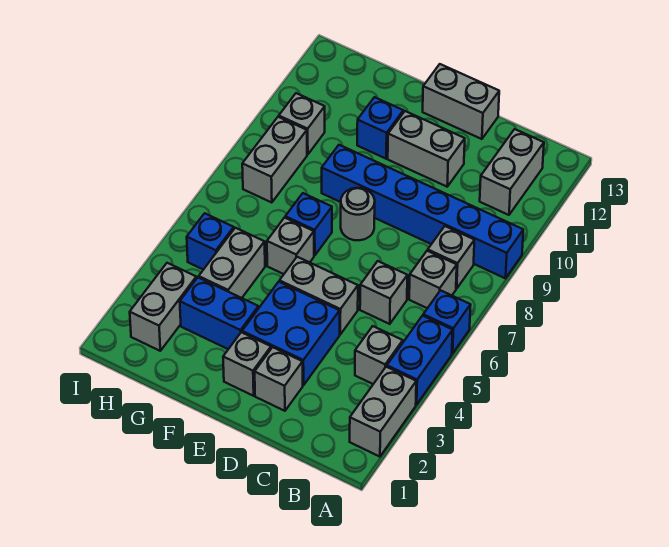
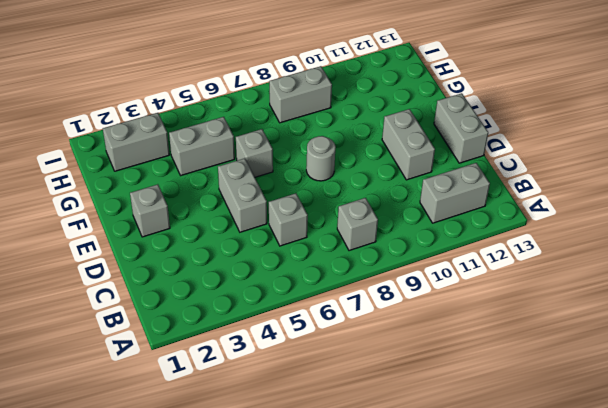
none -> grey 1x2 brick [350,367,416,457]
none -> blue 1x2 brick [387,316,453,405]
none -> blue 1x1 brick [423,290,471,354]

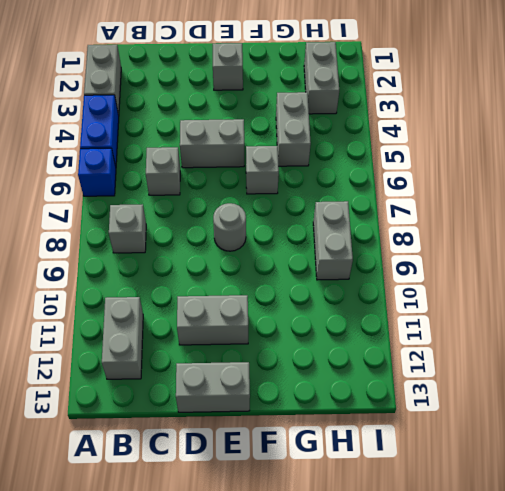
none -> blue 1x6 brick [322,145,523,278]
none -> grey 1x1 brick [355,326,403,384]
none -> grey 1x1 brick [409,251,457,308]

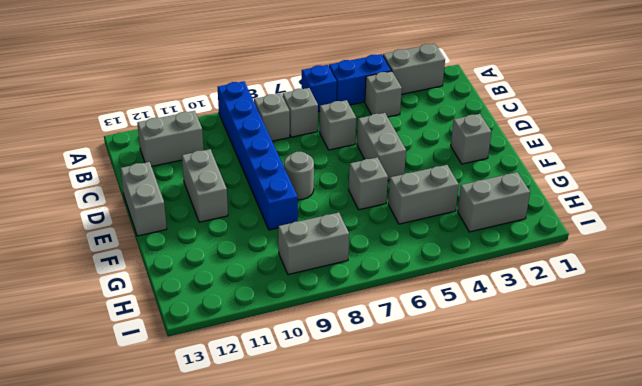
none -> grey 1x1 brick [255,347,303,411]
none -> blue 2x2 brick [242,282,340,385]
none -> blue 1x2 brick [180,277,258,349]

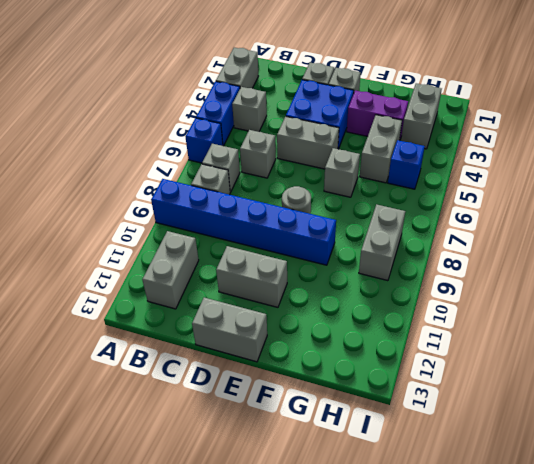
purple 1x2 brick [347,91,408,139] -> blue 1x2 brick [180,277,258,349]
none -> blue 1x1 brick [285,193,332,255]
none -> blue 1x1 brick [357,97,403,159]
none -> grey 1x1 brick [279,93,325,155]

